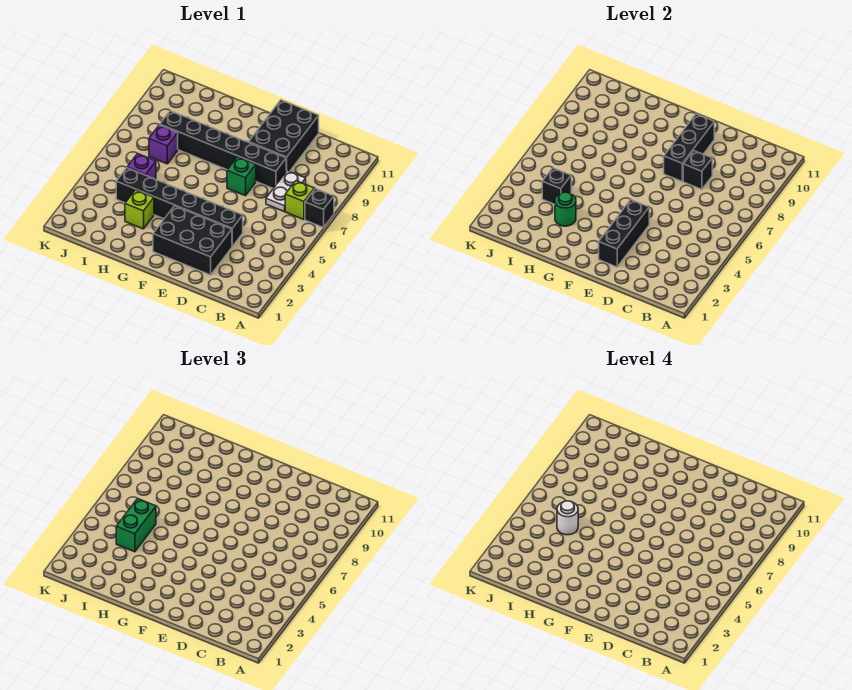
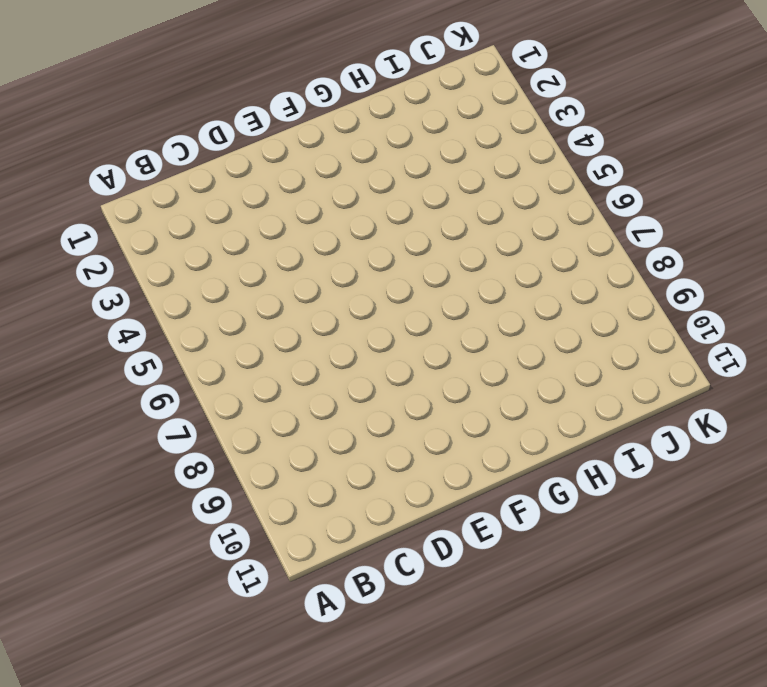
none -> black 1x1 brick [305,189,334,228]
none -> lime 1x1 brick [285,181,314,220]
none -> white 1x2 plate [266,171,306,212]

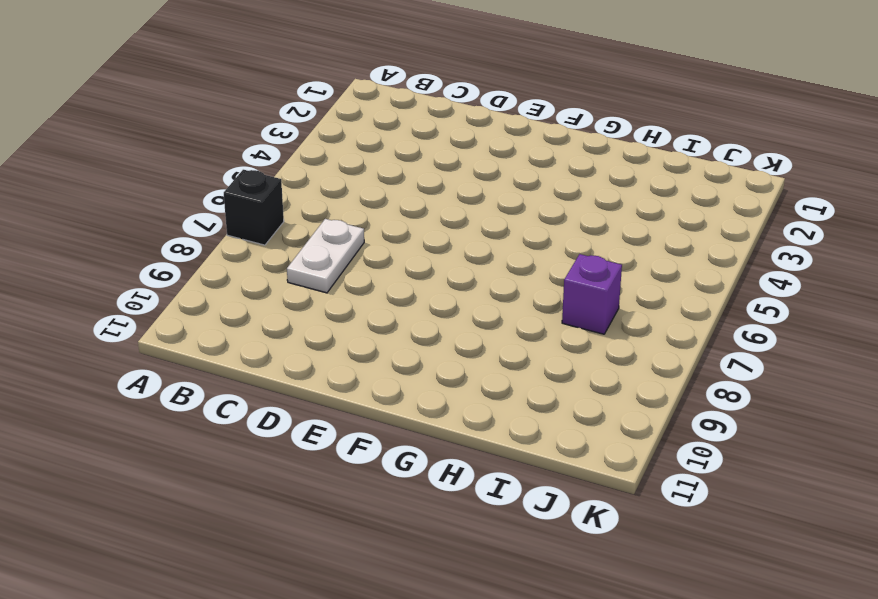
none -> lime 1x1 brick [285,181,314,220]
none -> black 2x3 brick [153,206,232,275]
none -> black 1x6 brick [116,168,243,246]

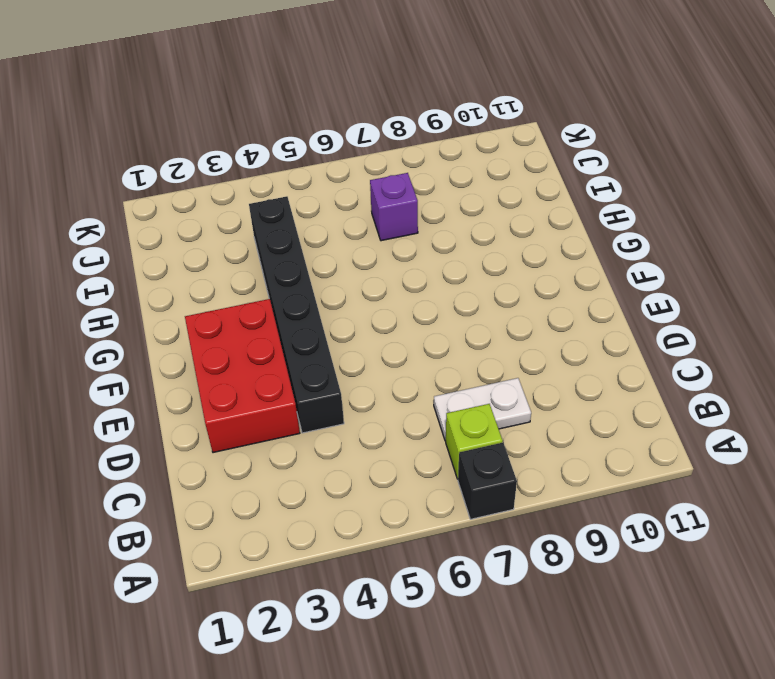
red 2x3 brick [185,299,300,453] -> black 2x3 brick [153,206,232,275]
none -> black 1x6 brick [160,111,286,188]
none -> black 2x3 brick [249,100,319,171]
none -> green 1x1 brick [227,157,256,196]

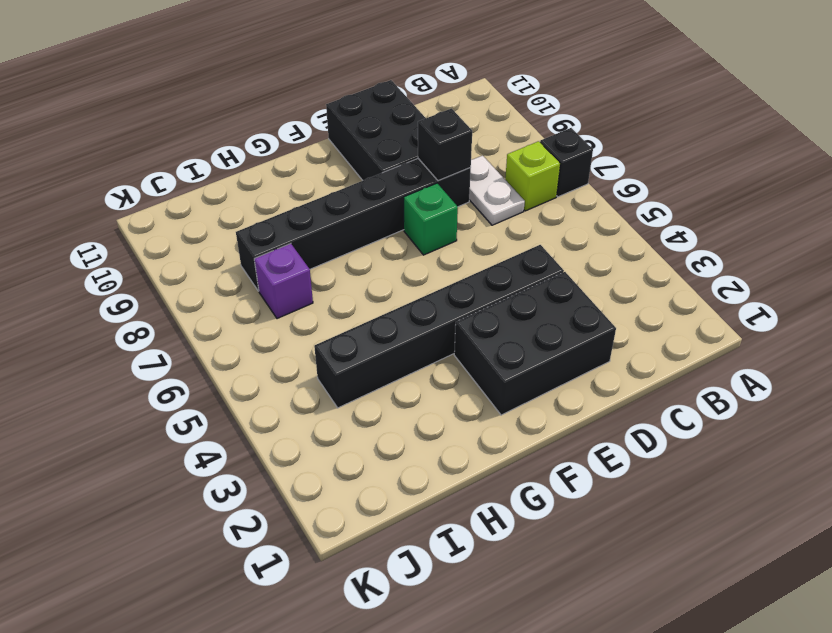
none -> lime 1x1 brick [125,190,154,229]
none -> purple 1x1 brick [127,154,156,179]
none -> black 1x3 brick [599,200,649,267]

